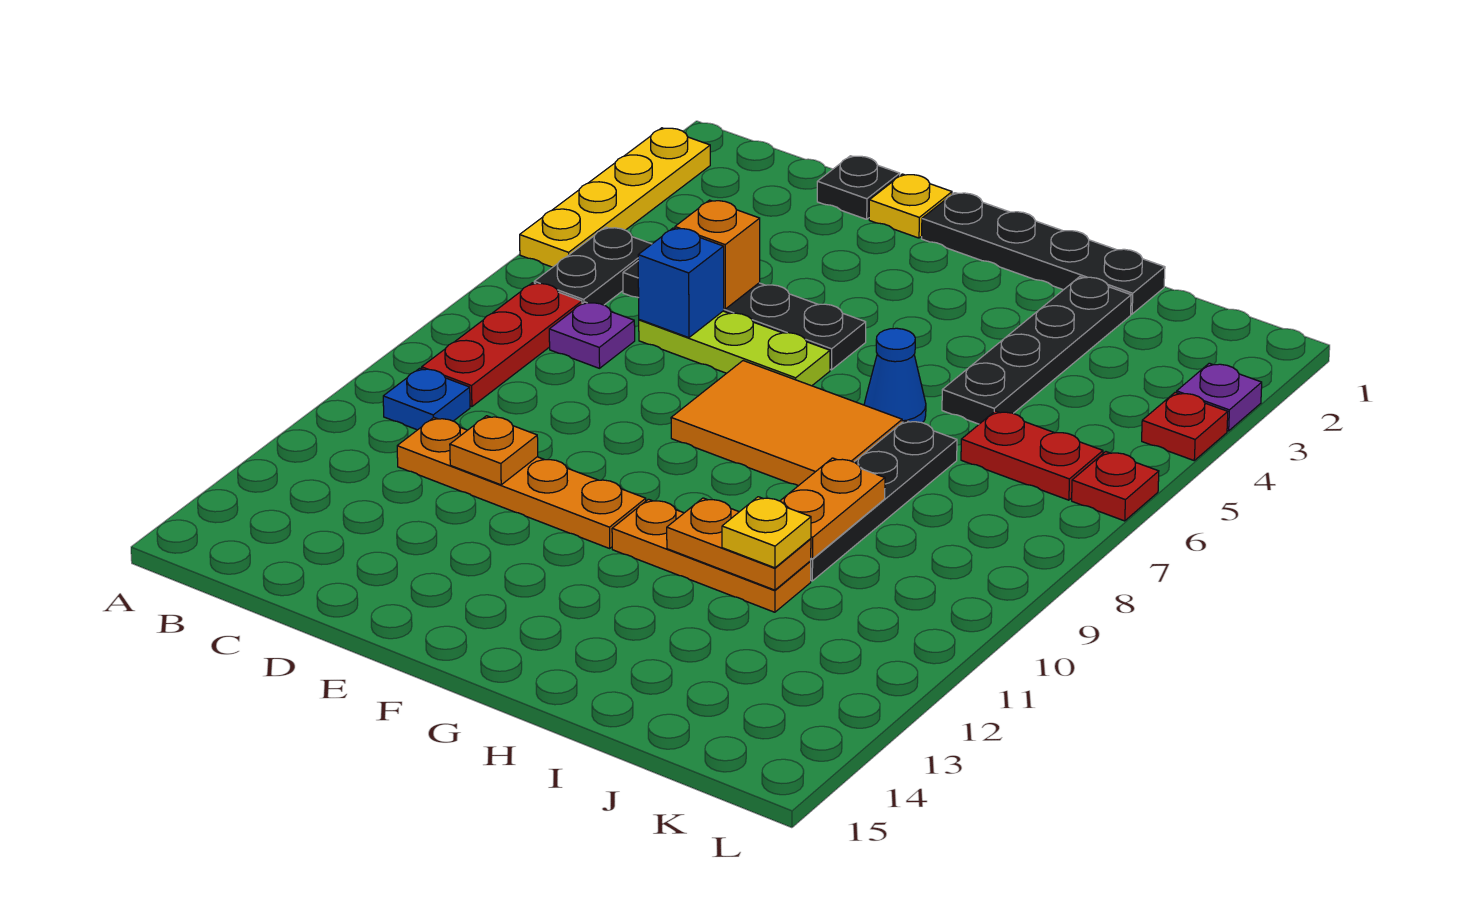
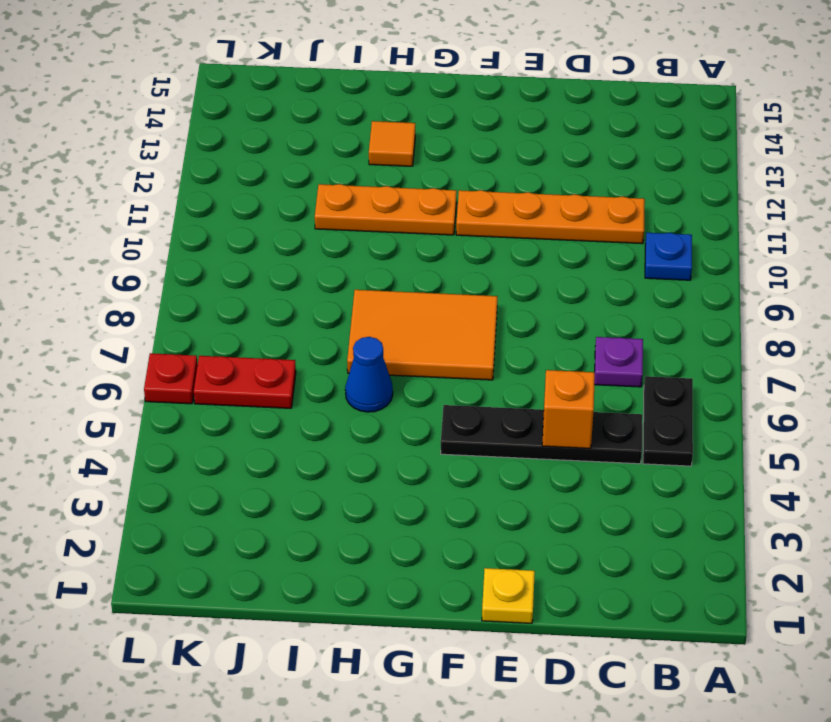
orange 1x1 tile [369,121,415,166] -> none
none -> yellow 1x4 plate [520,128,710,267]
none -> red 1x3 plate [422,283,582,407]
none -> black 1x1 plate [817,156,900,219]

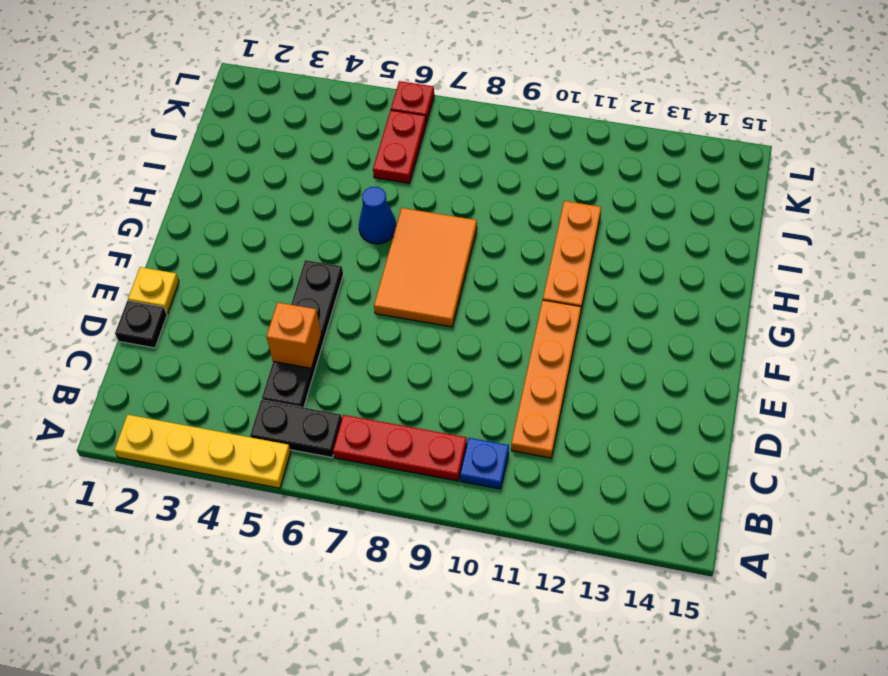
none -> purple 1x1 plate [549,302,635,368]
none -> lime 1x3 plate [639,311,830,386]
none -> black 1x4 plate [922,193,1165,314]

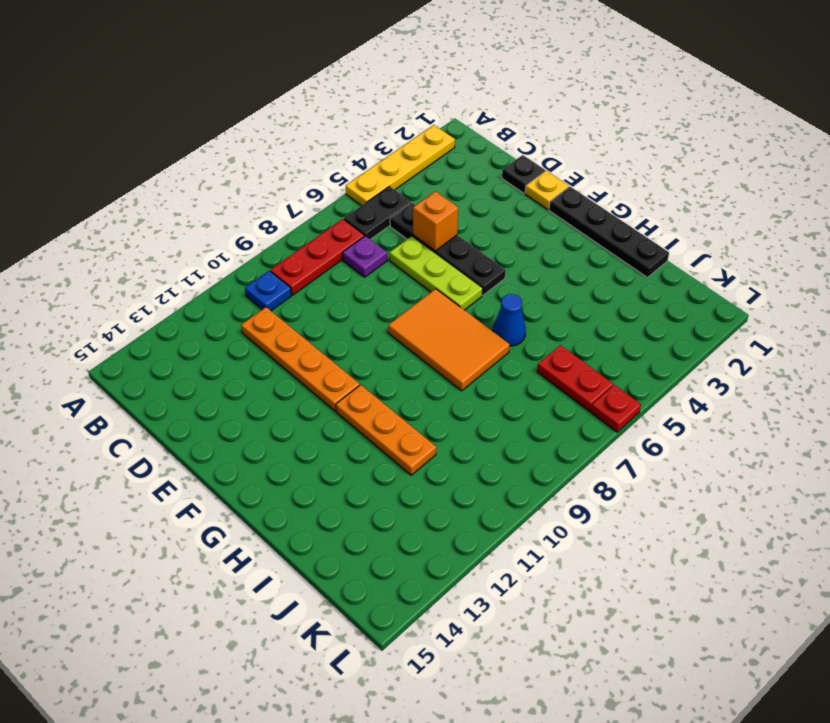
none -> black 1x4 plate [942,277,1131,424]
none -> black 1x4 plate [811,420,957,581]
none -> purple 1x1 plate [1177,363,1262,431]

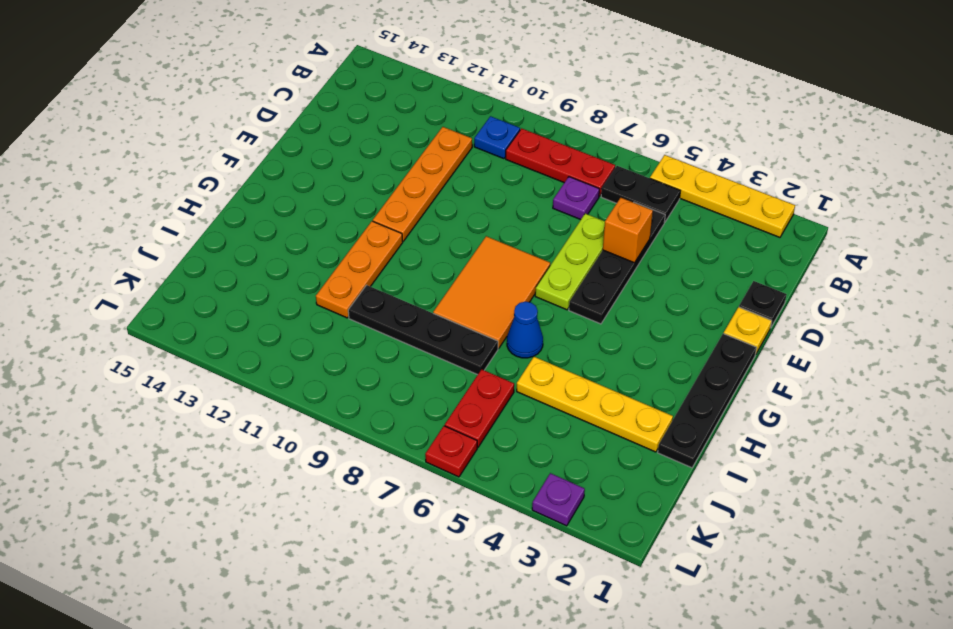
yellow 1x4 plate [517,357,673,452] -> black 1x4 plate [942,277,1131,424]
none -> red 1x1 plate [1142,392,1228,460]
none -> blue 1x1 brick [638,228,724,338]
none -> orange 1x1 plate [450,416,538,485]

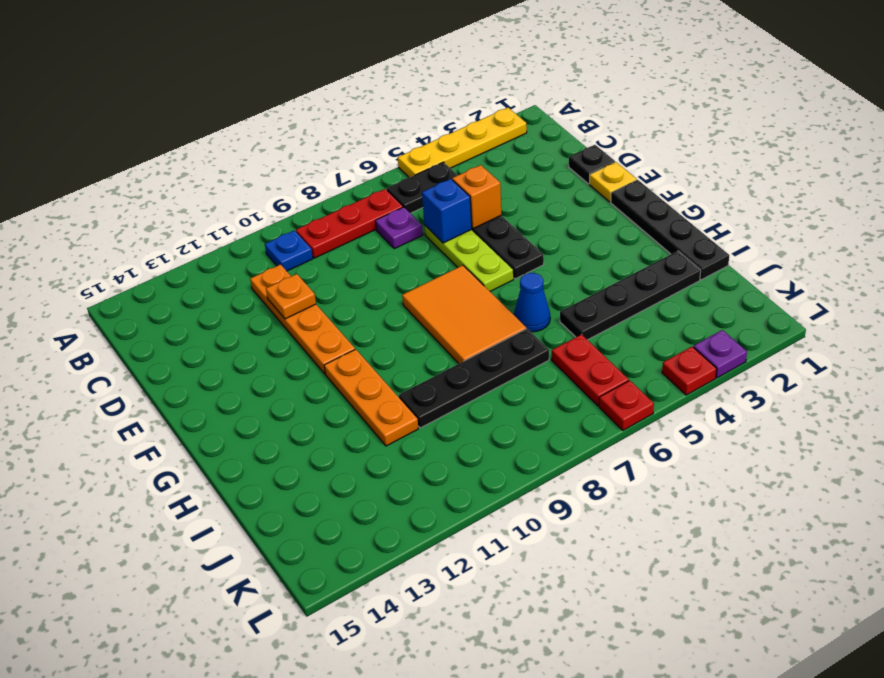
none -> orange 1x2 plate [667,498,811,590]
none -> orange 1x2 plate [780,458,885,559]
none -> yellow 1x1 plate [722,497,811,568]

